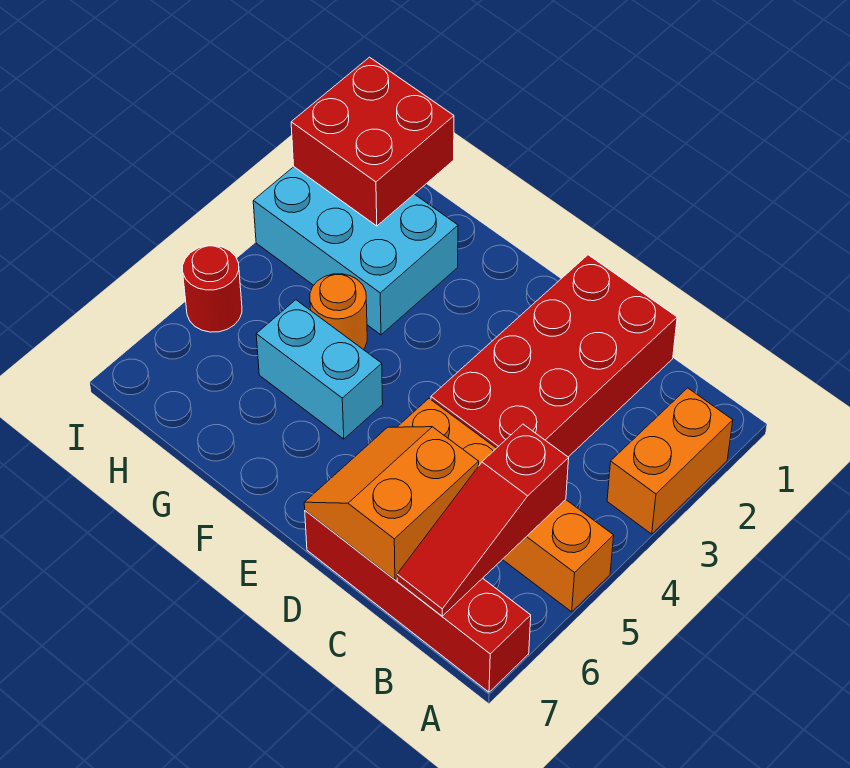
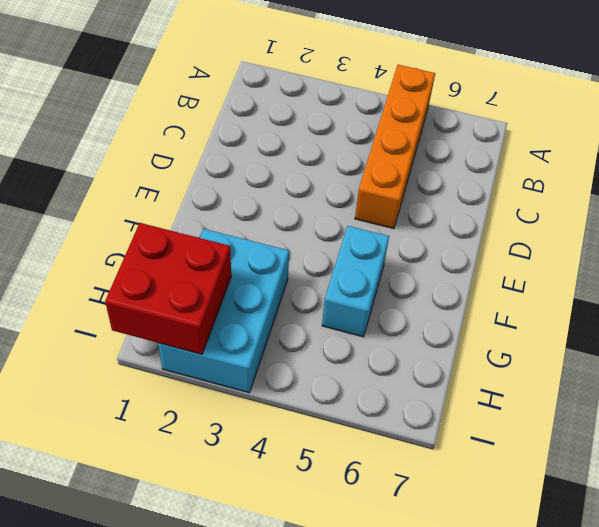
none -> orange 1x2 brick [607,388,733,534]
none -> red 1x4 brick [305,510,531,692]

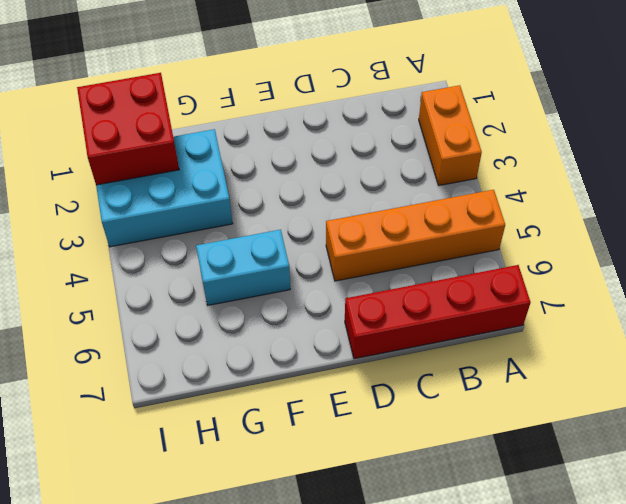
none -> red 2x4 brick [431,255,677,457]
none -> orange 1x1 round brick [310,274,367,349]

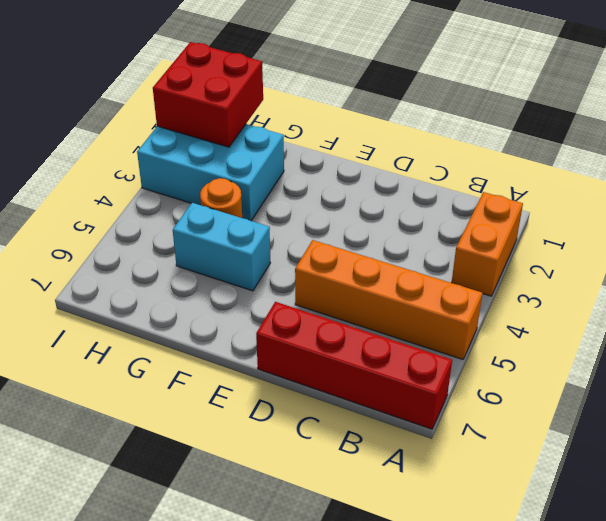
none -> red 2x4 brick [431,255,677,457]
none -> red 1x1 round brick [183,246,242,332]

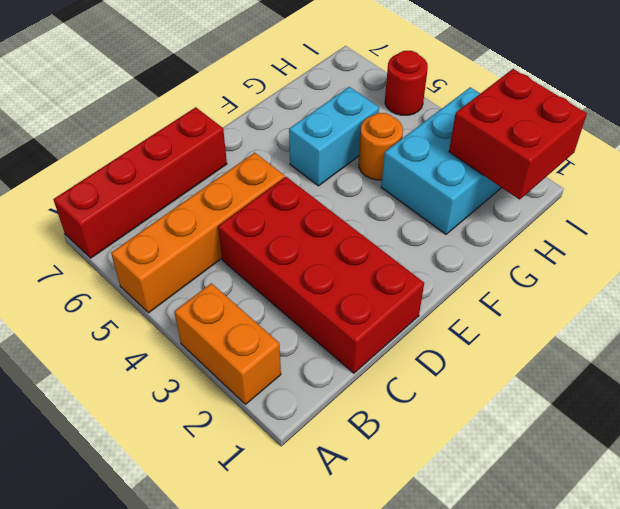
none -> red 1x3 slope [397,424,569,616]
none -> orange 2x2 slope [304,427,479,580]

